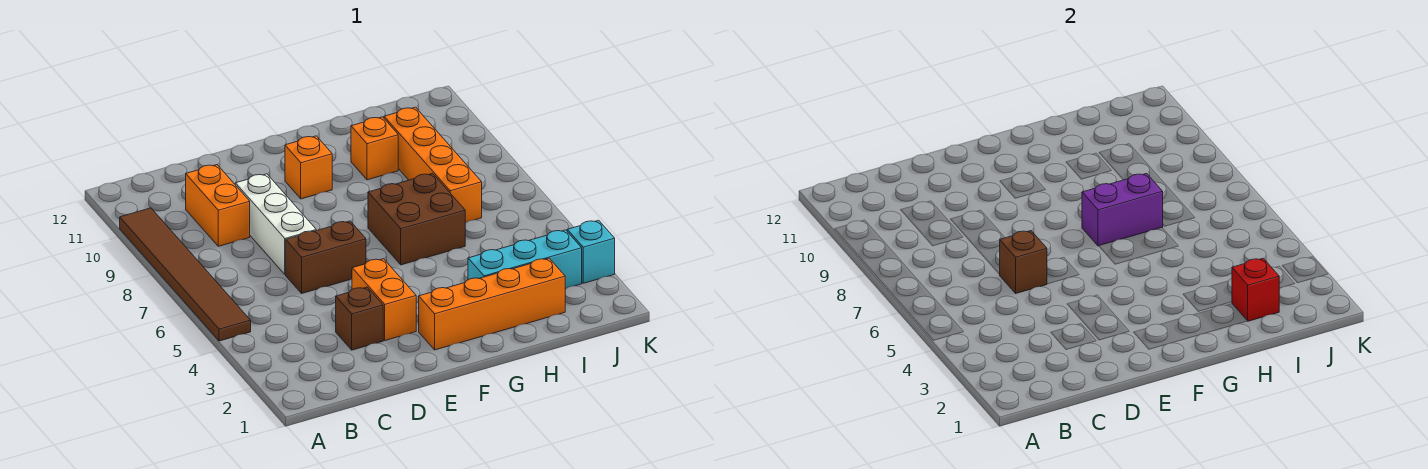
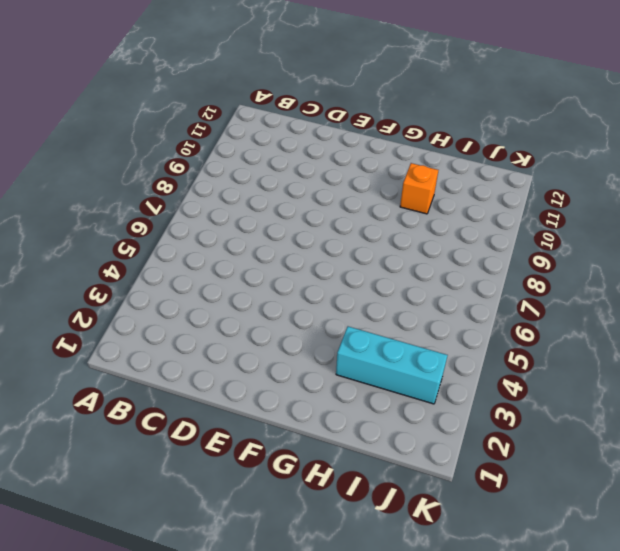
none -> brown 1x6 tile [120,208,251,341]
none -> orange 1x2 brick [186,165,250,246]
none -> brown 1x1 brick [336,287,383,350]

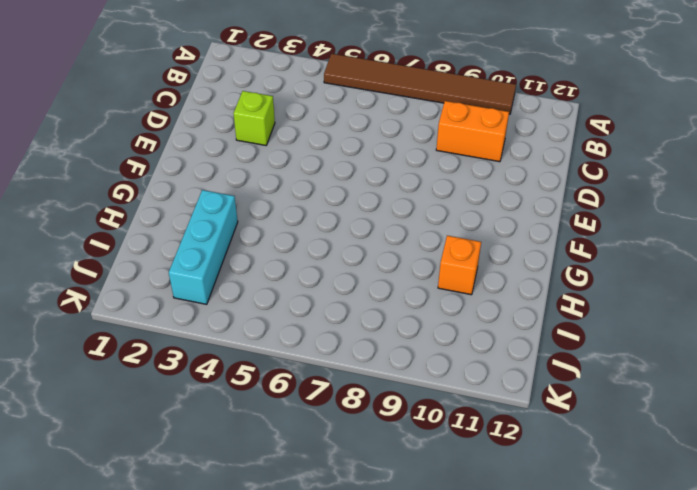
lime 1x1 brick [233,91,275,145] -> brown 1x1 brick [336,287,383,350]
none -> brown 1x2 brick [286,221,366,293]
none -> white 1x3 brick [235,174,316,275]
none -> orange 1x2 brick [352,259,416,341]

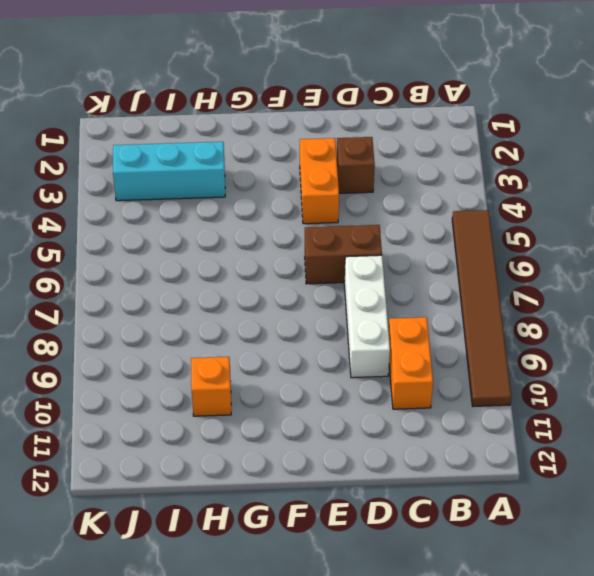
none -> orange 1x4 brick [419,258,565,350]
none -> orange 1x1 brick [285,136,332,199]
none -> brown 2x2 brick [368,174,465,265]

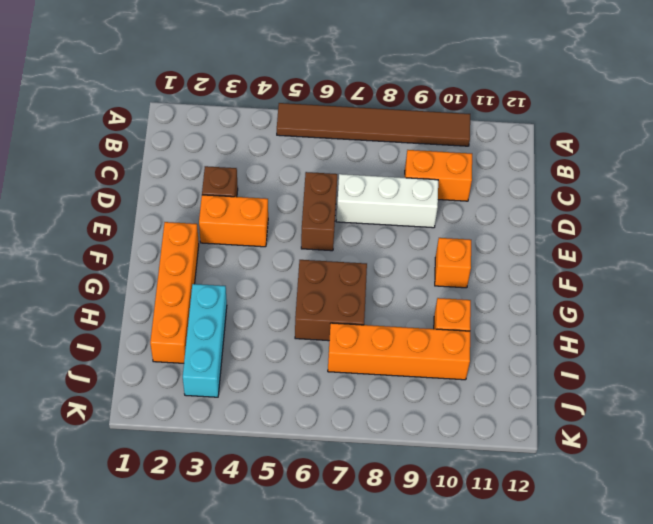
none -> cyan 1x1 brick [567,220,615,283]
none -> brown 1x1 brick [1000,231,1047,293]
none -> purple 1x2 brick [1082,174,1163,246]

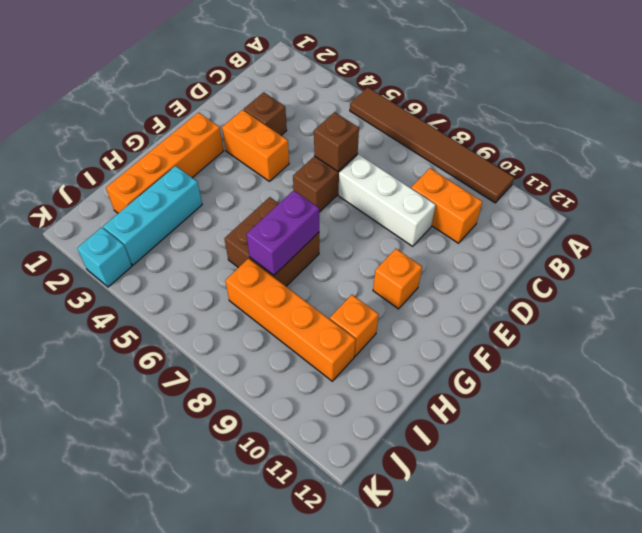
none -> red 1x1 brick [1232,258,1279,321]

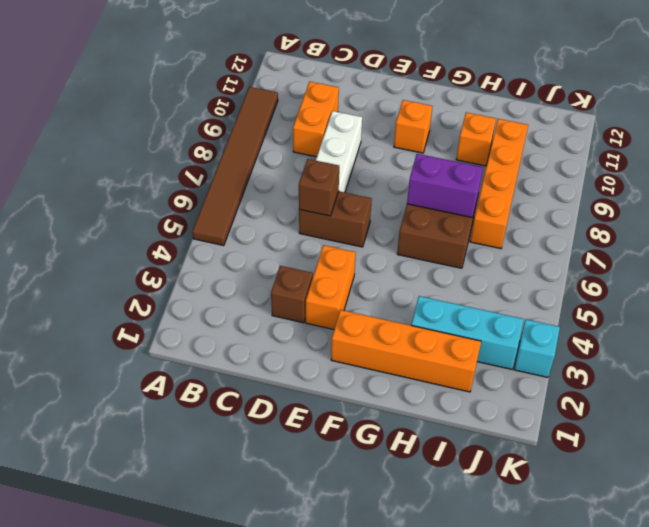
none -> red 1x1 brick [1232,258,1279,321]

